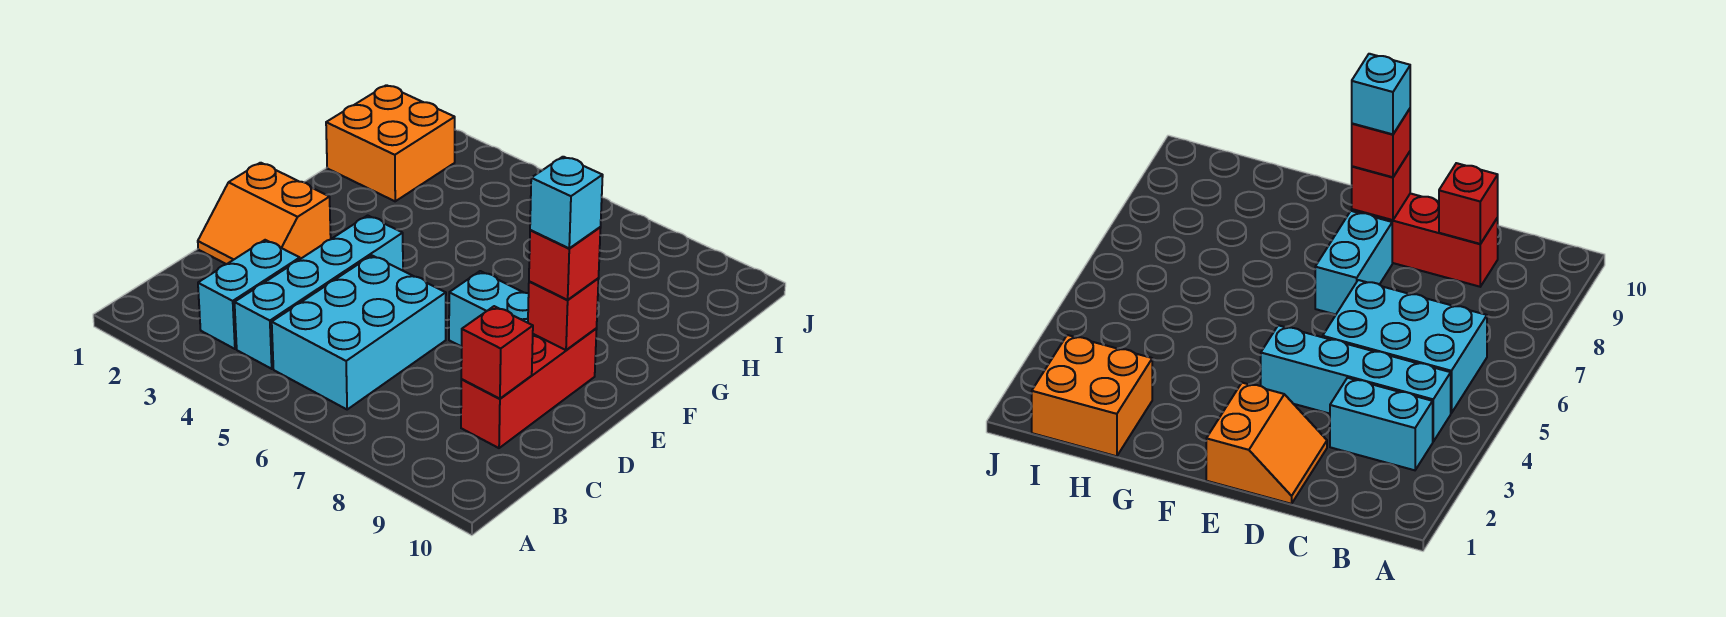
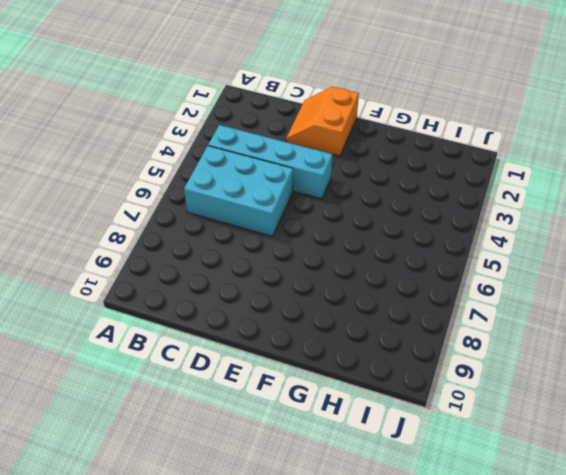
none -> cyan 1x2 brick [198,240,300,349]
none -> red 1x3 brick [461,329,597,448]

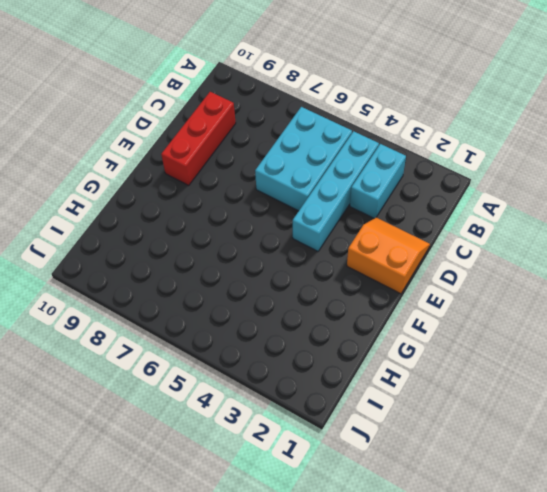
none -> cyan 1x2 brick [449,271,529,347]
none -> orange 2x2 brick [326,85,455,201]

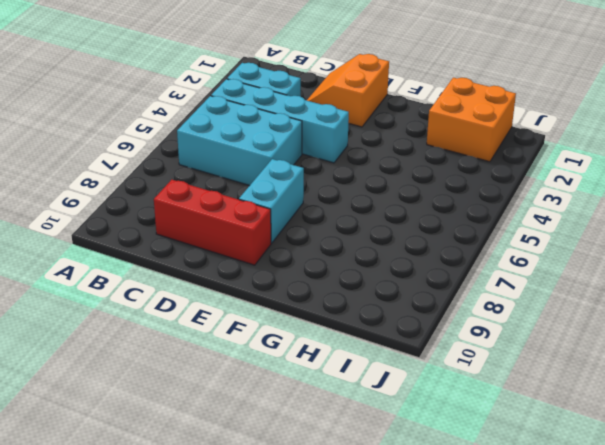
none -> red 1x1 brick [461,306,533,399]
none -> red 1x1 brick [528,279,598,350]

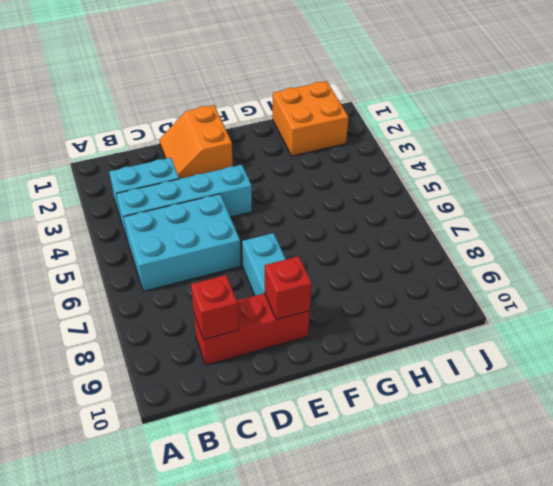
none -> red 1x1 brick [529,227,601,300]
none -> cyan 1x1 brick [530,157,603,248]

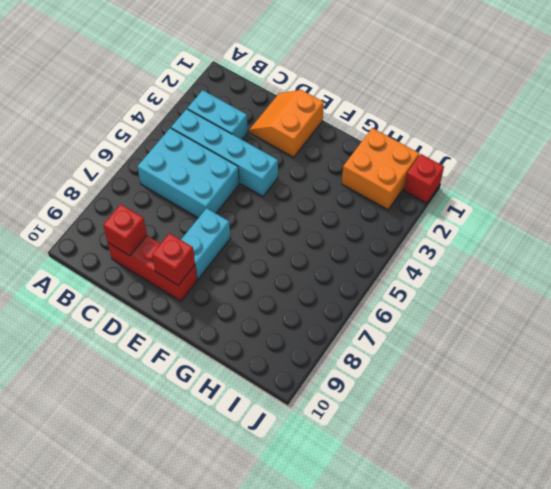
red 1x1 brick [404,154,444,203] -> red 1x1 brick moved to [529,227,601,300]
none -> cyan 1x1 brick [530,157,603,248]

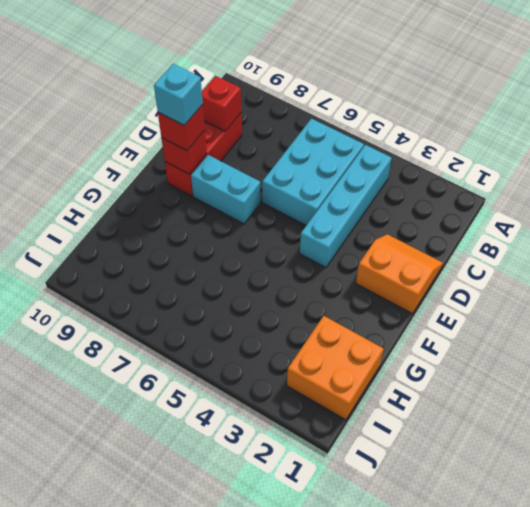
none -> cyan 1x2 brick [198,240,300,349]

